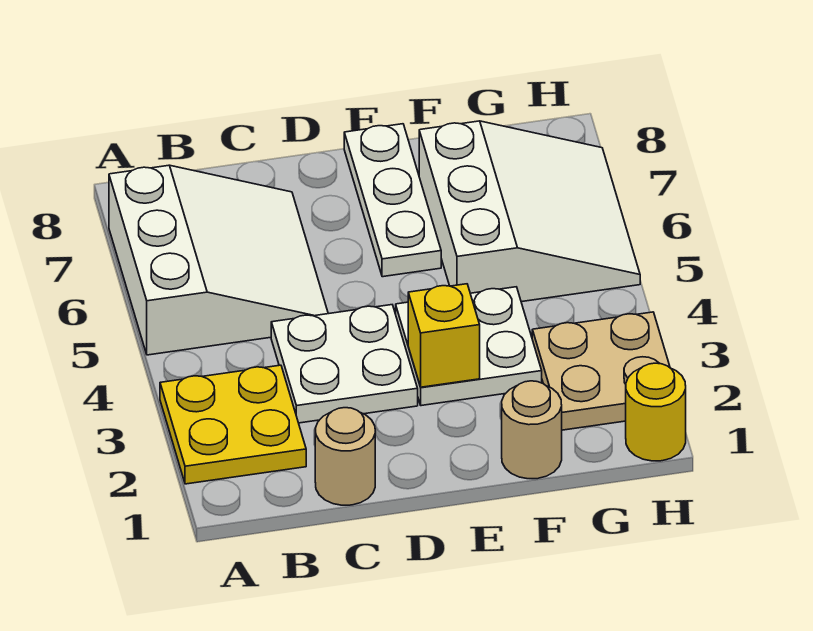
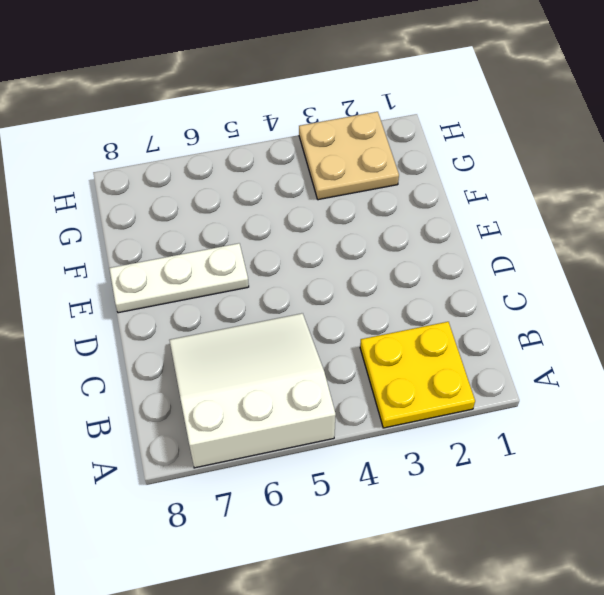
none -> tan 1x1 round brick [315,408,375,505]
none -> white 2x2 plate [271,305,418,423]

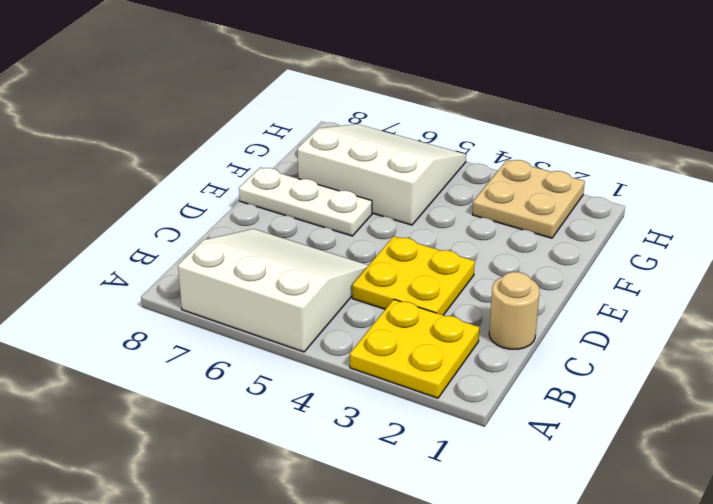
yellow 2x2 plate [352,236,475,315] -> white 2x2 plate [271,305,418,423]
none -> white 2x2 plate [396,287,542,406]
none -> tan 1x1 round brick [502,381,562,479]

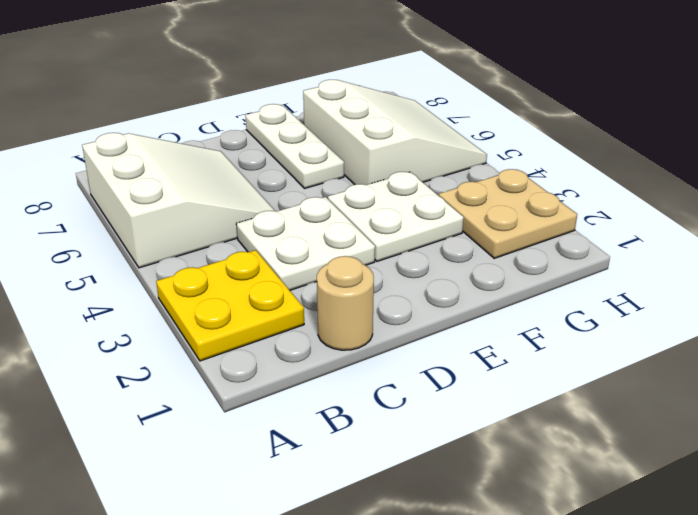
none -> tan 1x1 round brick [502,381,562,479]
none -> yellow 1x1 round brick [626,363,686,461]

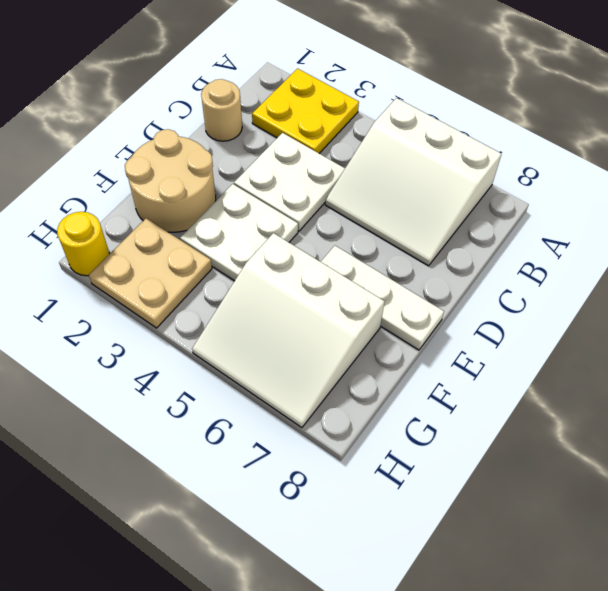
tan 2x2 round brick [125,129,216,232] -> tan 1x1 round brick [502,381,562,479]
none -> yellow 1x1 brick [408,284,480,387]

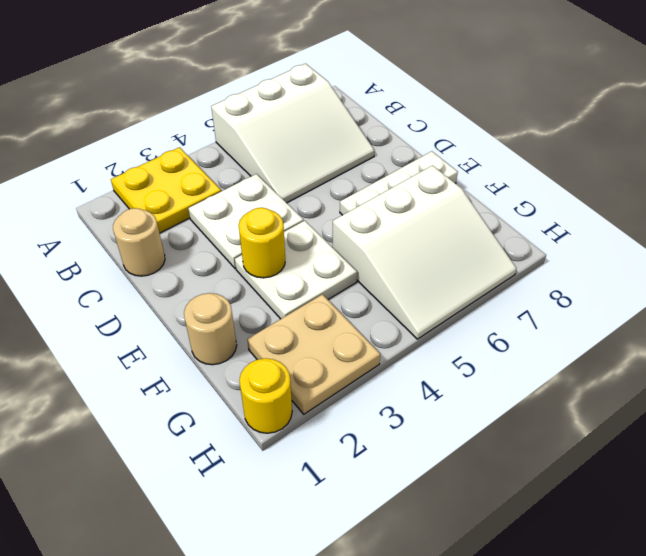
yellow 1x1 round brick [239,208,285,278] -> yellow 1x1 brick [408,284,480,387]

